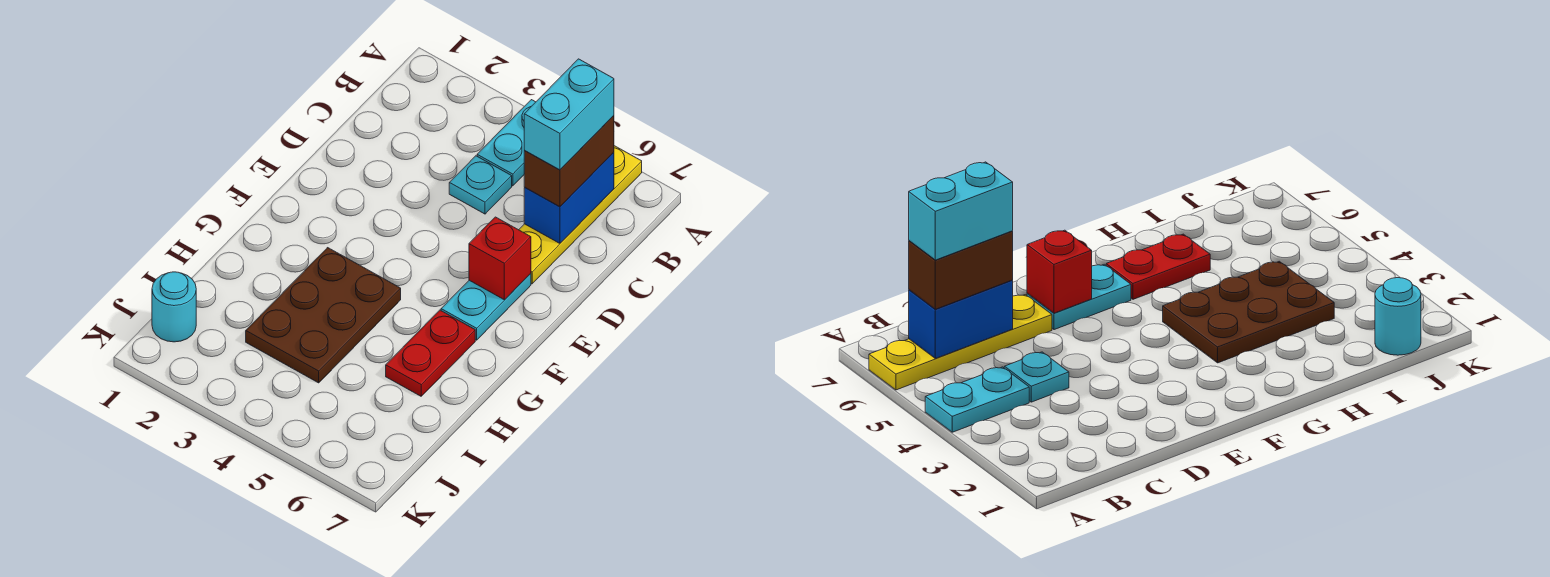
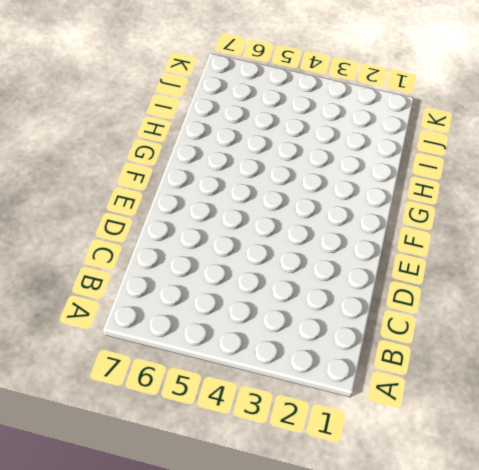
none -> cyan 1x2 plate [477,100,535,186]
none -> yellow 1x4 plate [519,146,642,284]

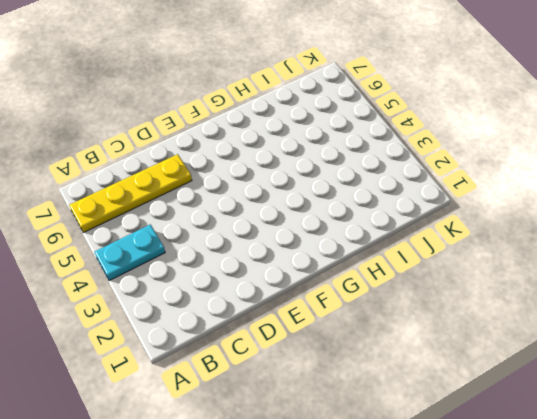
none -> cyan 1x1 plate [449,156,512,214]
none -> cyan 1x2 plate [441,274,531,340]

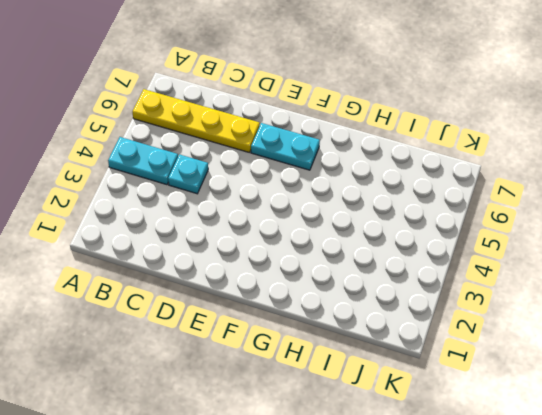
none -> brown 2x3 plate [246,248,401,383]
none -> red 1x2 plate [386,310,475,396]

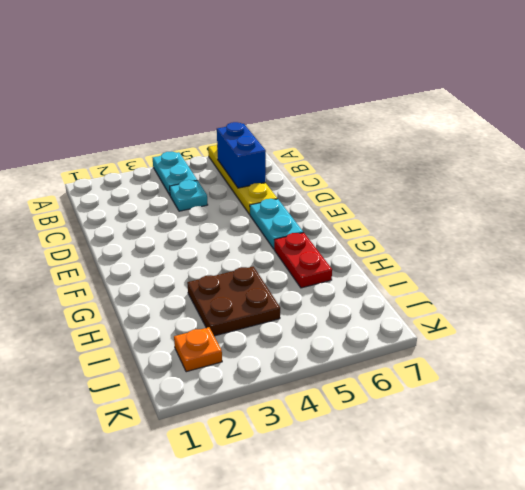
brown 2x2 plate [187,267,280,336] -> brown 2x3 plate [246,248,401,383]
orange 1x1 plate [174,327,222,372] -> none
none -> cyan 1x1 round brick [152,272,196,342]
none -> red 1x1 brick [469,217,531,300]

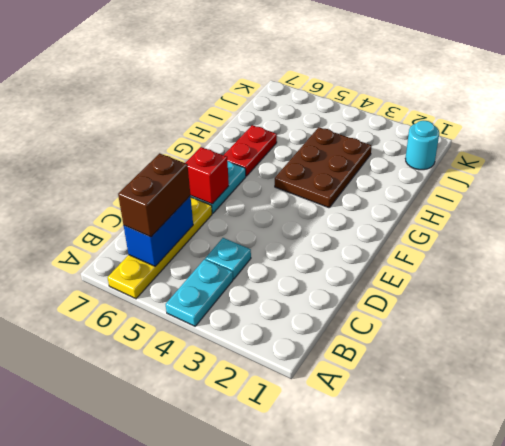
none -> cyan 1x2 brick [524,59,614,170]

